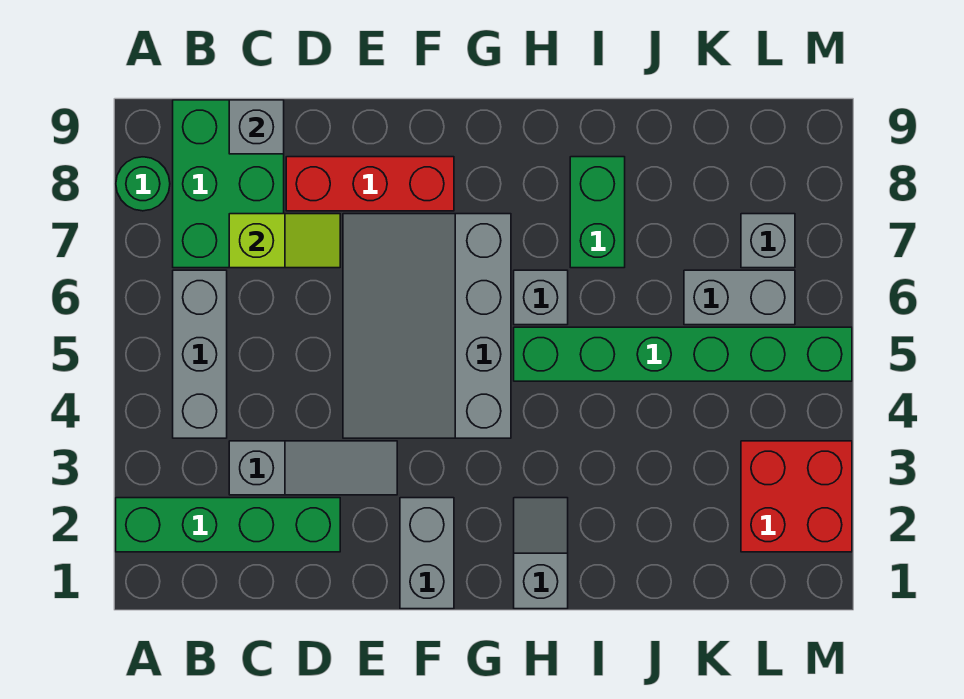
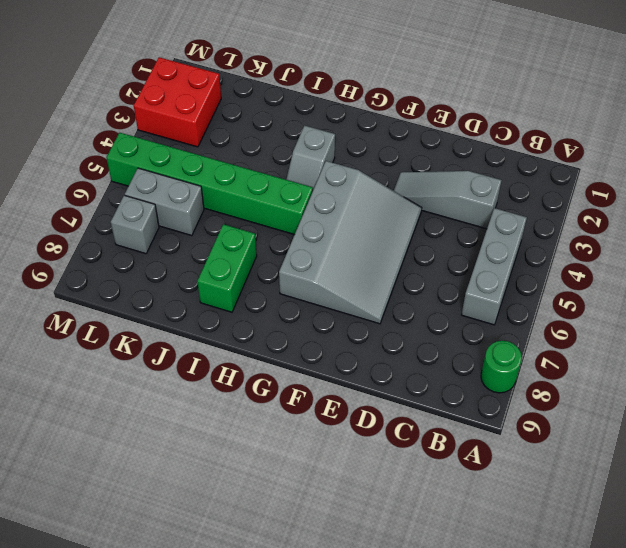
grey 1x2 slope [286,126,335,190] -> grey 1x2 slope moved to [514,498,568,609]
none -> green 1x4 brick [116,498,340,552]
none -> green 2x3 brick [173,100,284,268]
none -> red 1x3 brick [286,157,454,211]

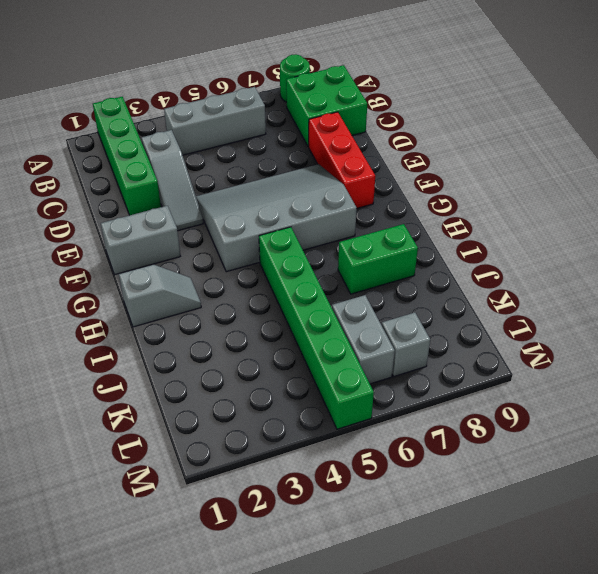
green 2x2 brick [286,65,367,147] -> green 2x3 brick [173,100,284,268]
none -> grey 1x1 brick [514,270,568,325]
none -> red 2x2 brick [741,441,852,552]
none -> lime 1x2 slope [229,214,340,268]

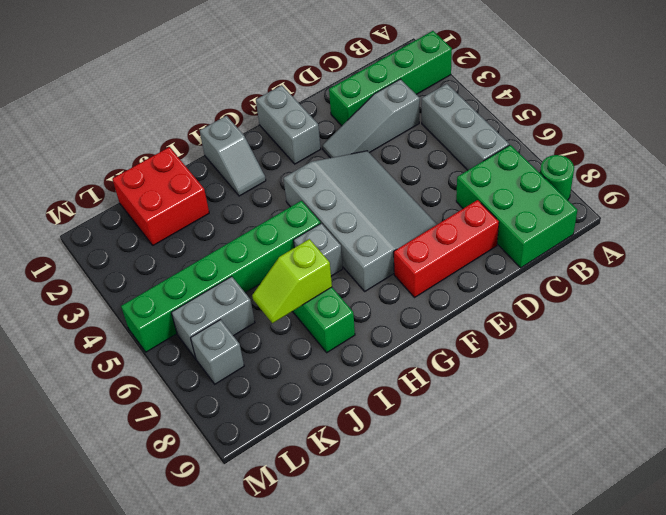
lime 1x2 slope [252,239,332,323] -> lime 1x2 slope moved to [229,214,340,268]
red 2x2 brick [112,147,209,245] -> red 2x2 brick moved to [741,441,852,552]
none -> grey 1x1 brick [229,100,284,154]

